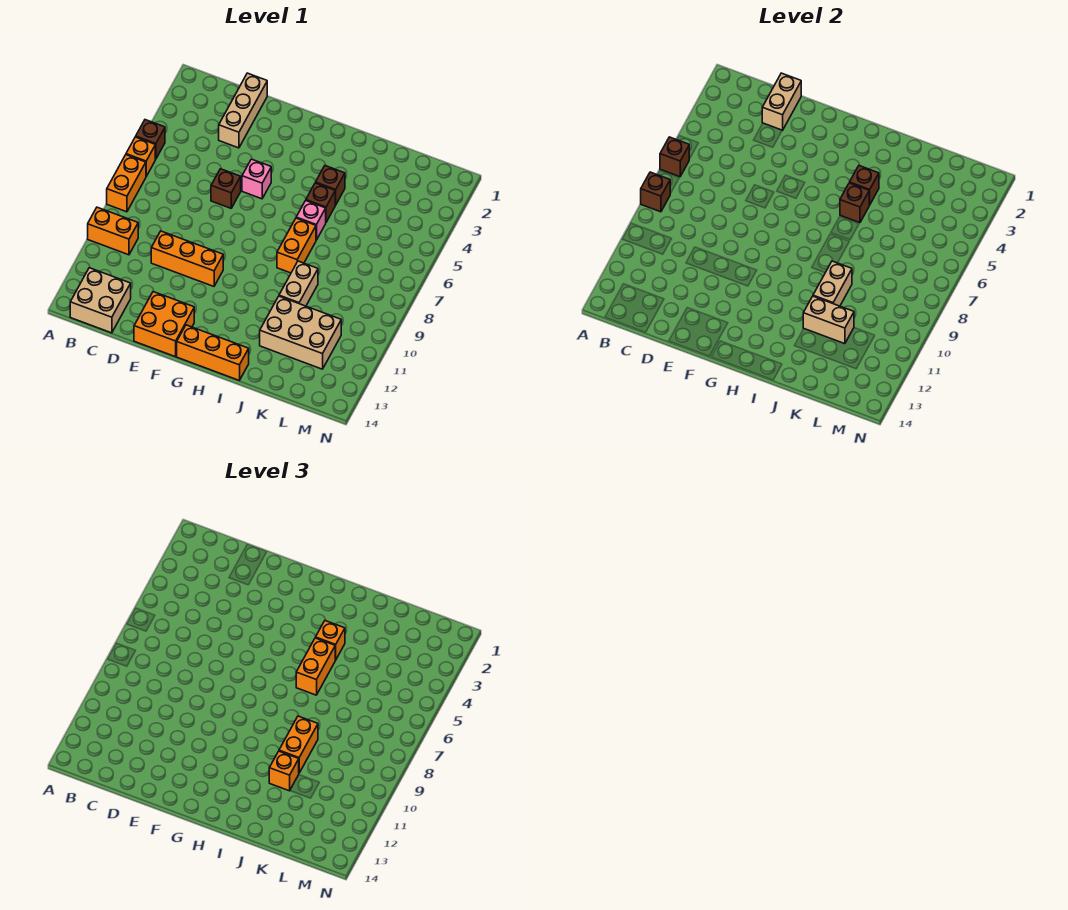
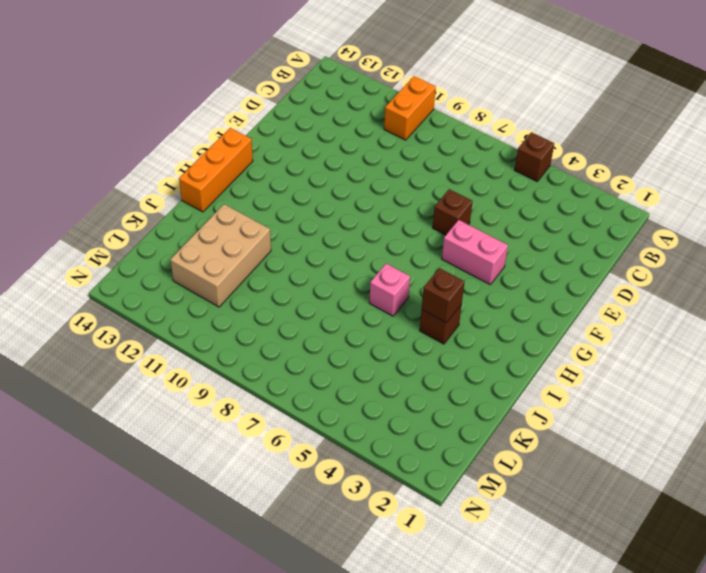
pink 1x2 brick [442,220,508,285] -> pink 1x1 brick [242,159,271,199]
none -> orange 1x1 brick [126,137,155,176]
none -> orange 1x2 brick [107,155,146,212]
none -> tan 2x2 brick [70,268,131,333]

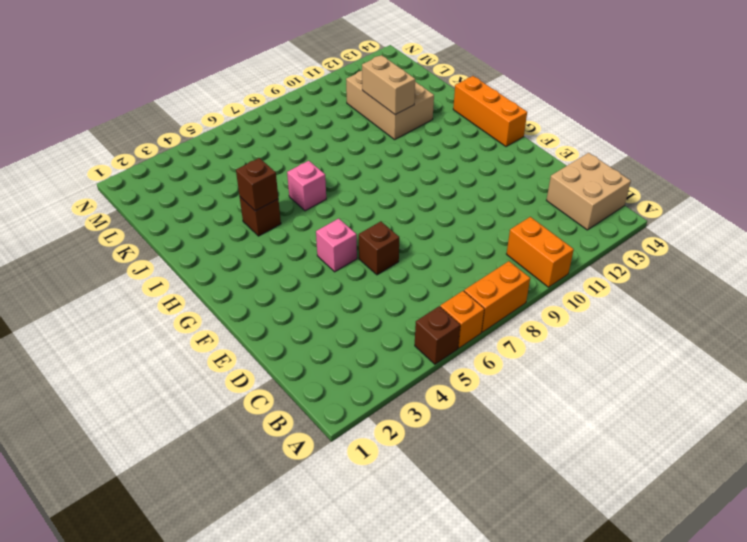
none -> tan 1x3 brick [219,73,267,148]
none -> orange 1x3 brick [151,231,223,286]
none -> orange 2x2 brick [134,292,194,357]

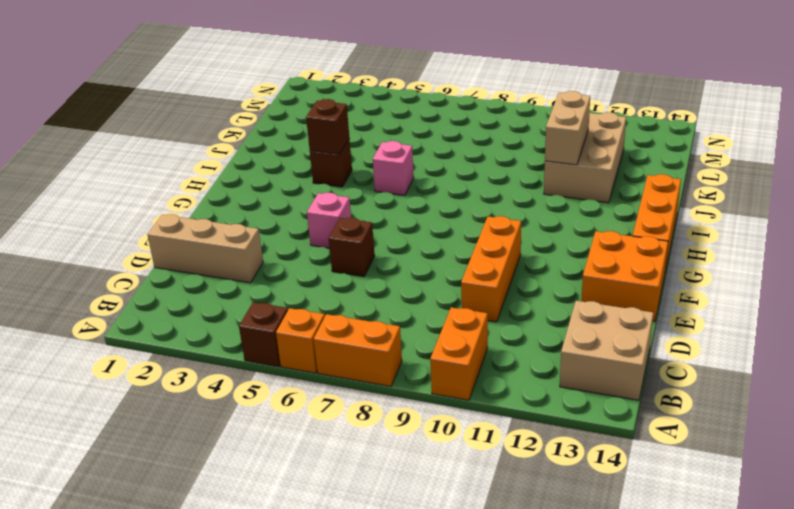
none -> brown 1x1 brick [306,183,335,222]
none -> orange 1x2 brick [277,218,316,273]
none -> tan 1x2 brick [279,261,318,306]

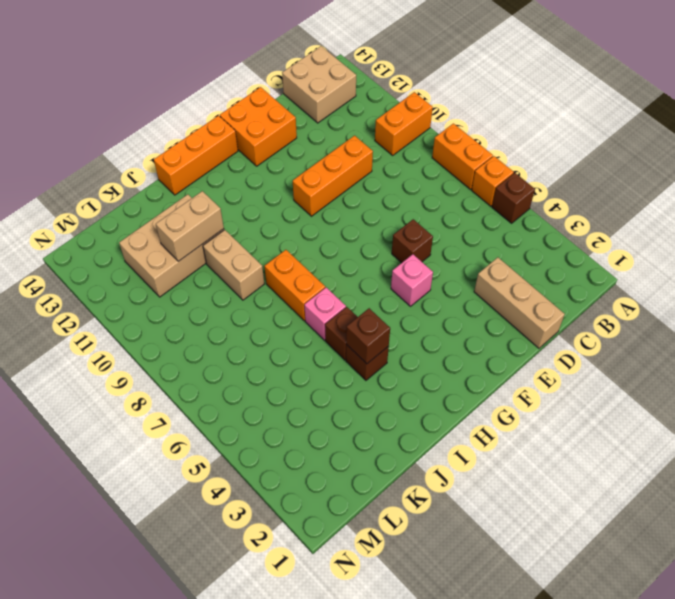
none -> brown 1x1 brick [660,137,689,177]
none -> brown 1x1 brick [641,172,670,212]
none -> tan 1x2 brick [762,73,801,130]

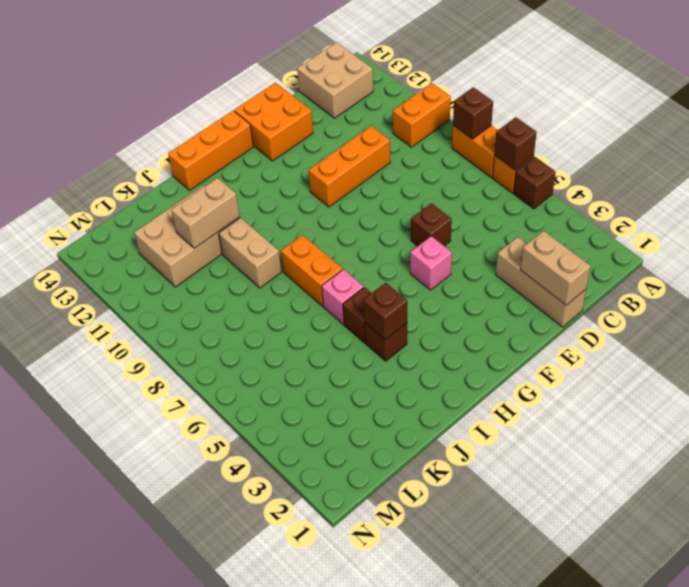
none -> brown 1x1 brick [840,183,869,223]
none -> tan 1x2 brick [813,261,852,306]
none -> orange 1x1 brick [316,620,345,660]

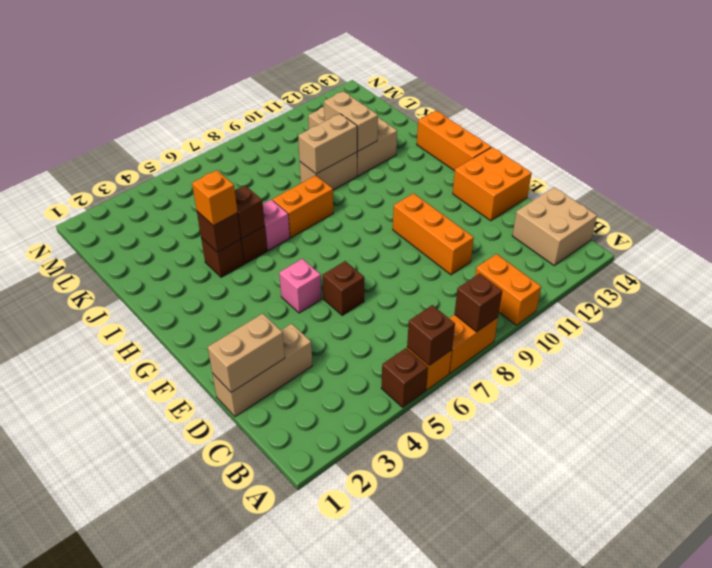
none -> orange 1x2 brick [296,638,335,695]
none -> orange 1x2 brick [279,716,318,773]
none -> orange 1x1 brick [269,751,299,791]

